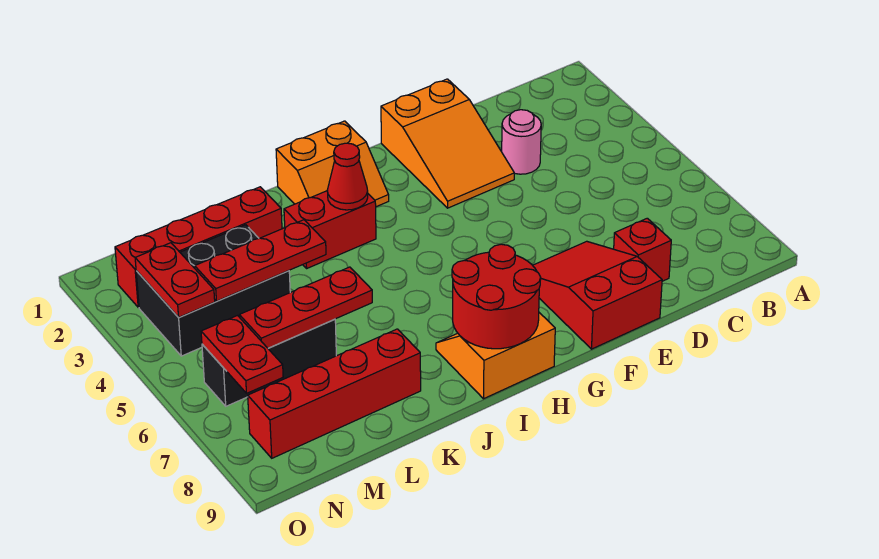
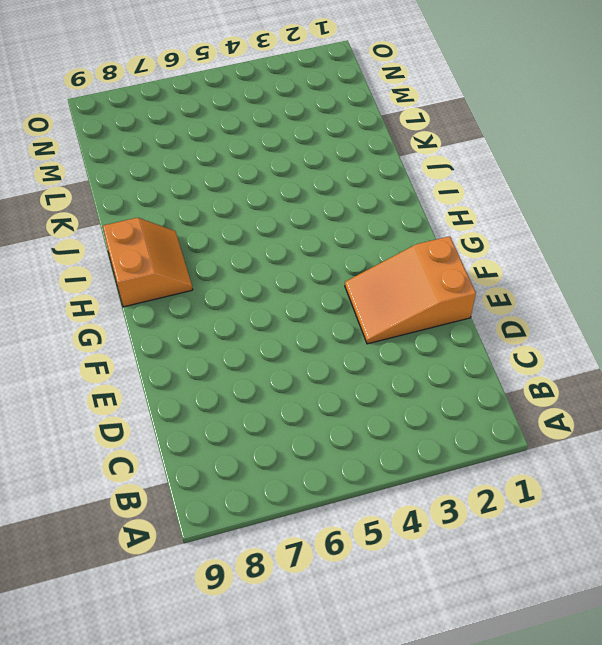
none -> pink 1x1 round brick [502,110,541,174]
none -> red 1x1 brick [614,218,671,281]
none -> red 2x3 slope [533,241,662,349]

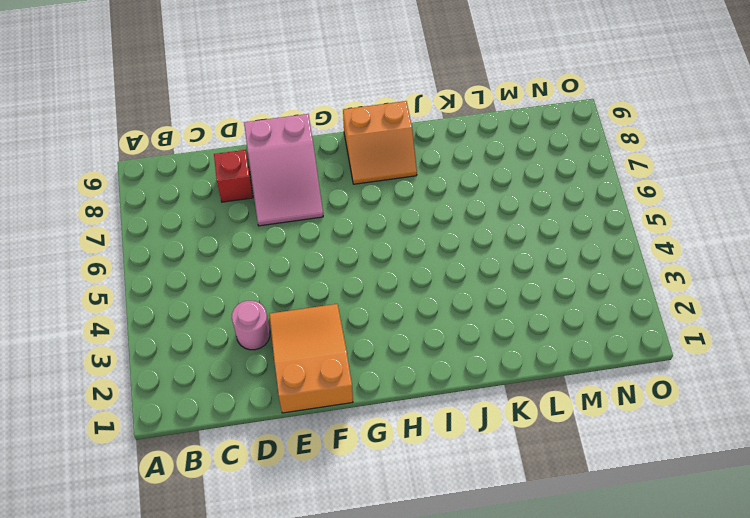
pink 2x3 slope [244,114,323,226] -> red 2x3 slope [533,241,662,349]
none -> orange 2x2 slope [276,121,389,207]
none -> red 1x2 brick [284,191,376,268]
none -> red 1x4 brick [115,187,282,307]

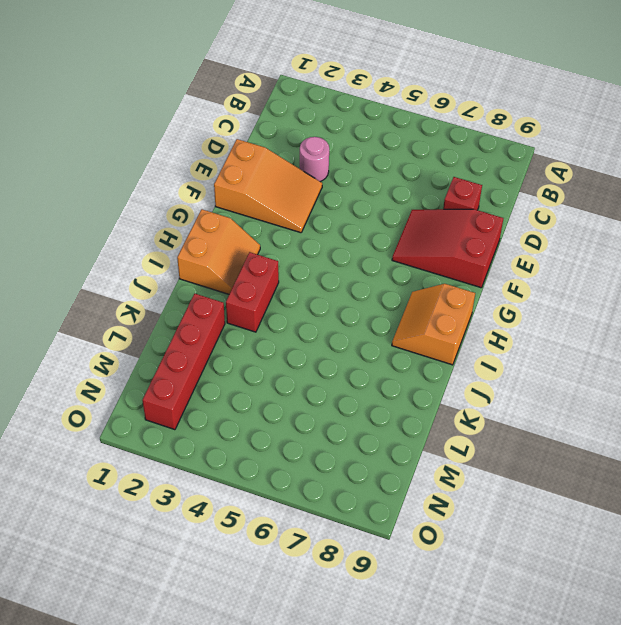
none -> red 1x4 brick [248,329,421,458]
none -> black 2x3 brick [136,225,290,356]
none -> black 1x3 brick [202,319,336,406]

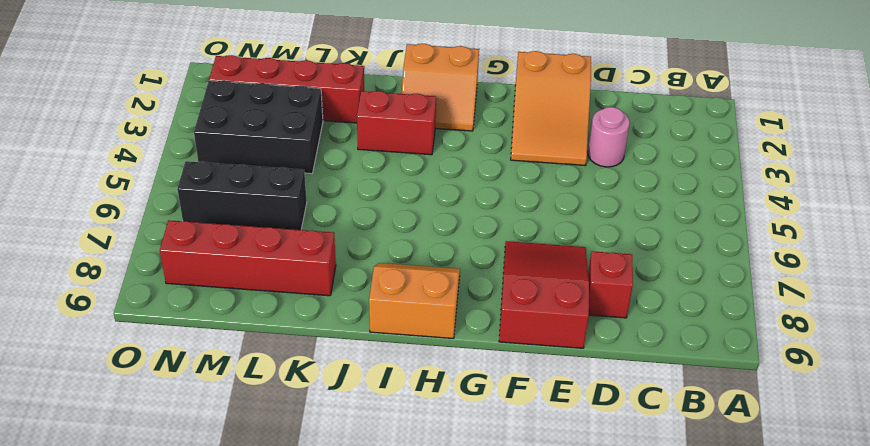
none -> red 2x2 round brick [452,244,541,349]
none -> red 1x1 cone [327,143,368,210]
none -> red 1x3 plate [195,220,326,301]

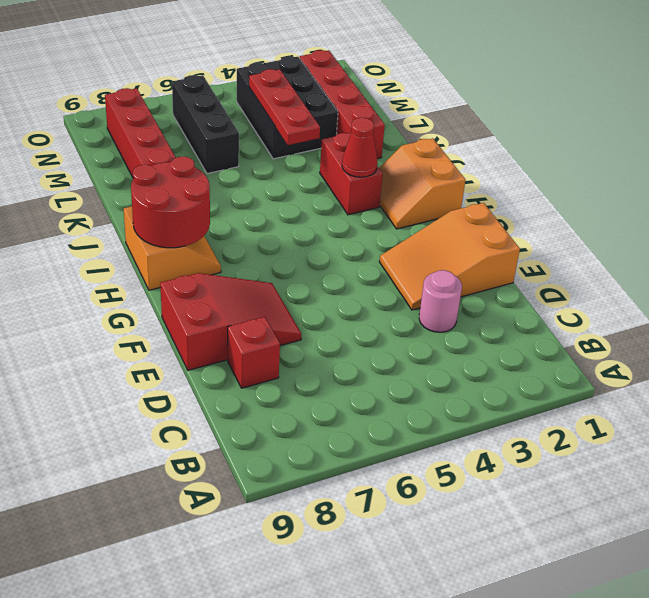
none -> red 1x3 plate [239,267,372,348]
none -> red 1x2 plate [135,243,215,317]
none -> red 1x2 plate [201,316,283,393]

